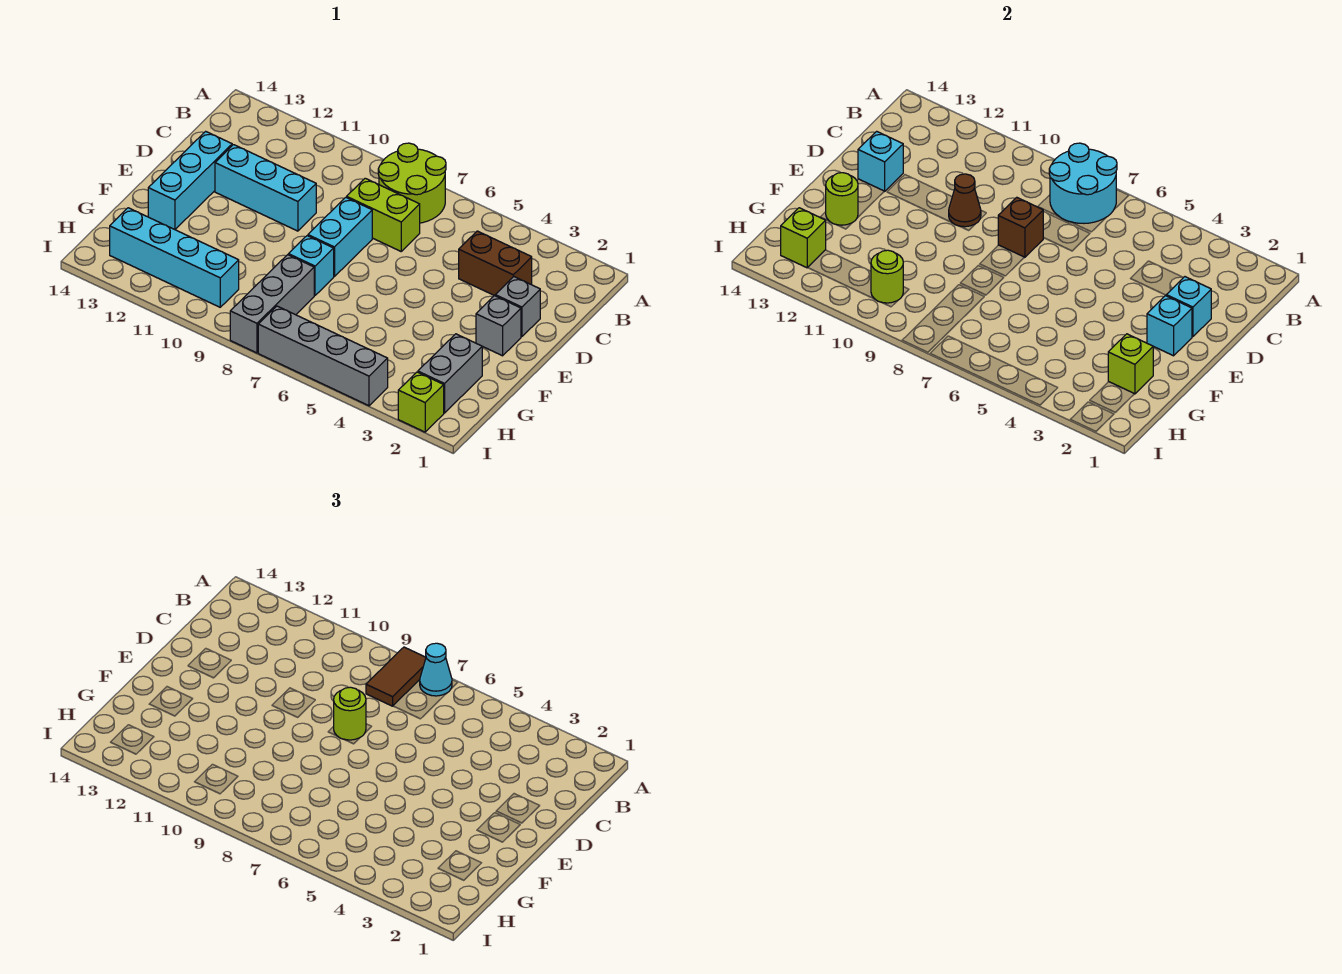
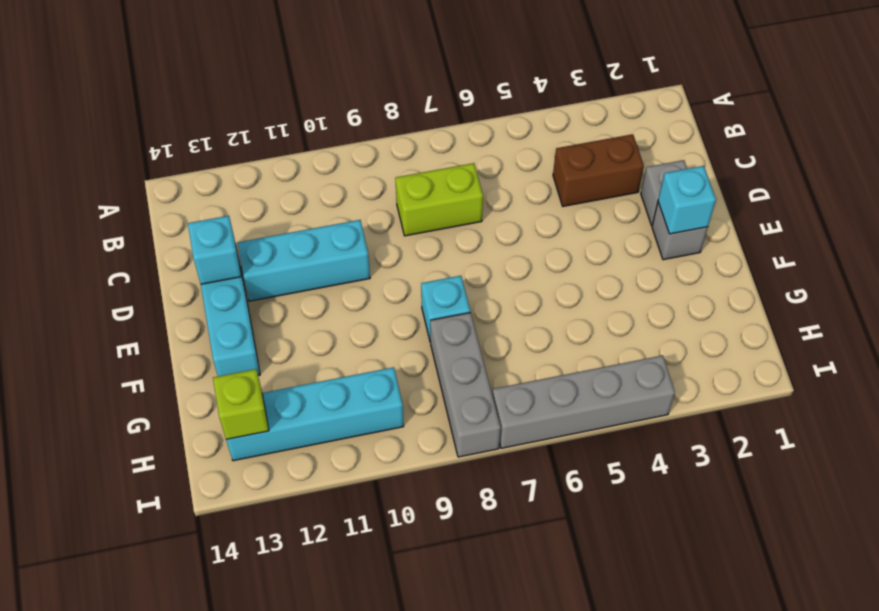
none -> lime 2x2 round brick [378,143,446,223]
none -> cyan 1x2 brick [308,197,372,277]
none -> grey 1x2 brick [418,334,482,413]

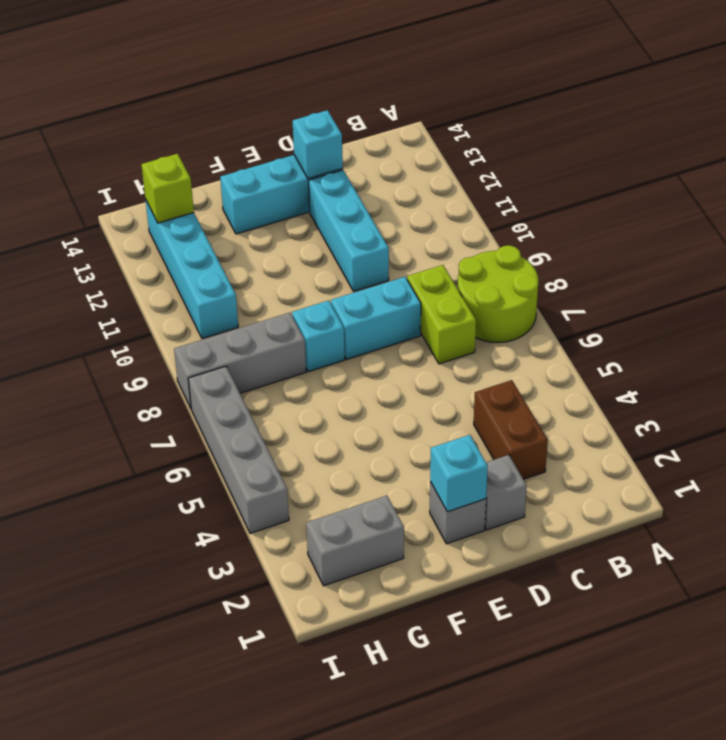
none -> lime 1x1 brick [398,372,444,432]
none -> cyan 2x2 round brick [1049,143,1117,223]
none -> cyan 1x1 brick [1166,277,1211,337]

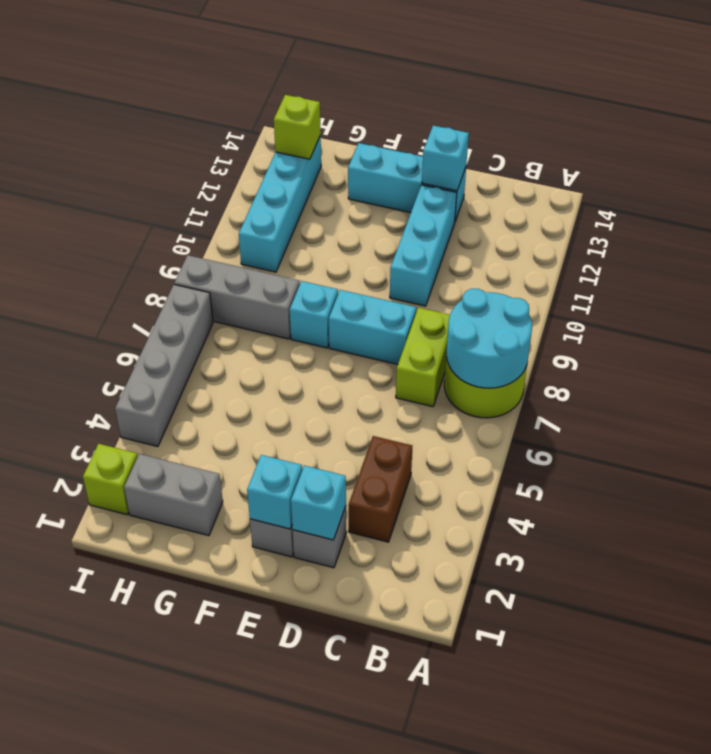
none -> brown 1x1 brick [998,197,1043,257]
none -> brown 1x1 cone [949,174,981,227]
none -> lime 1x1 round brick [826,173,858,225]

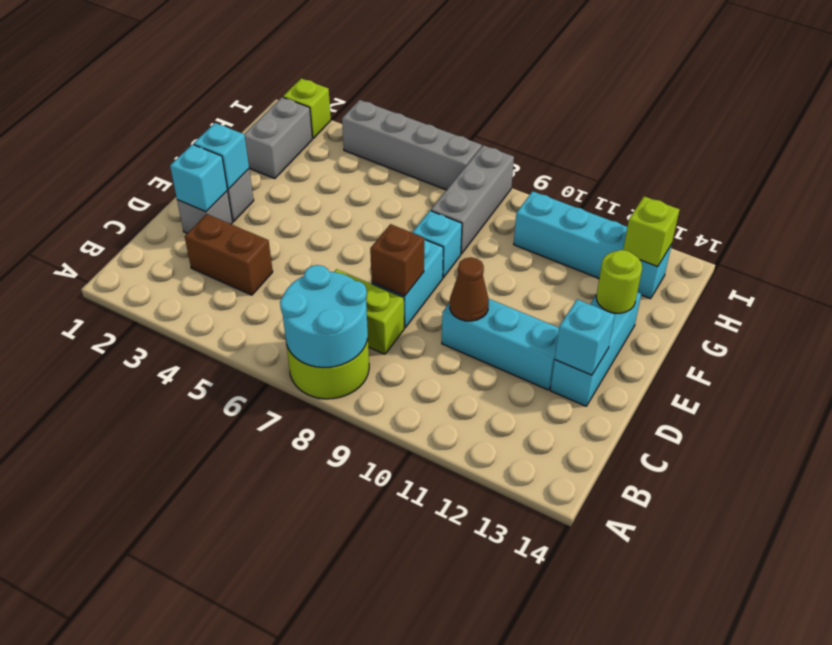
none -> lime 1x1 brick [1108,334,1153,394]
none -> lime 1x1 round brick [871,250,903,303]
none -> cyan 1x1 cone [420,643,452,696]

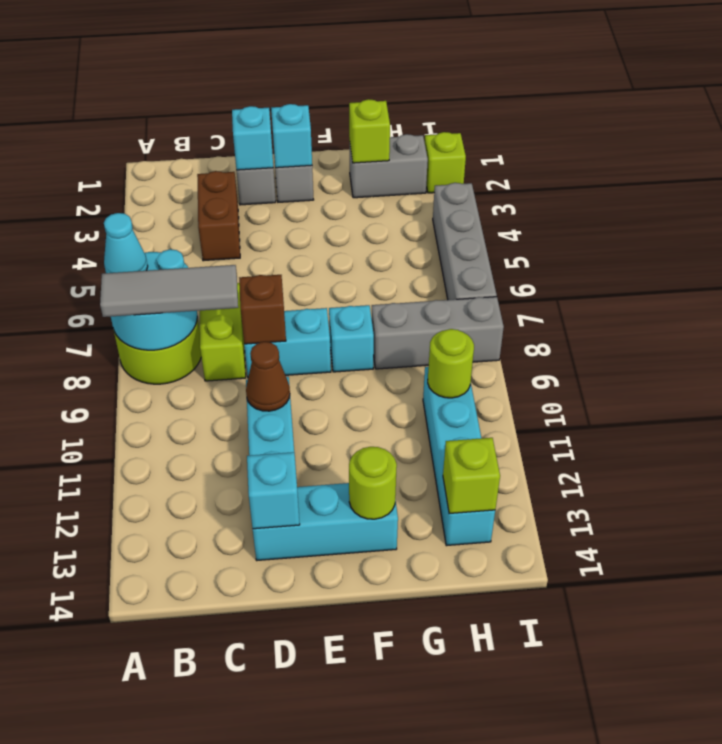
grey 1x3 tile [100,265,238,317] -> brown 1x2 tile [366,647,426,706]
none -> lime 1x1 round brick [334,687,366,740]

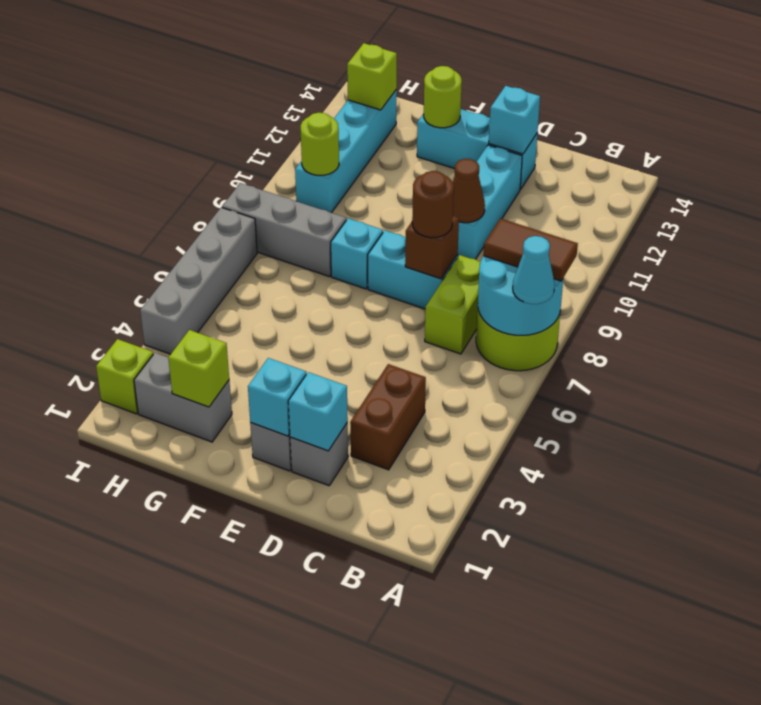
brown 1x1 round brick [412,171,454,238] -> lime 1x1 round brick [334,687,366,740]

